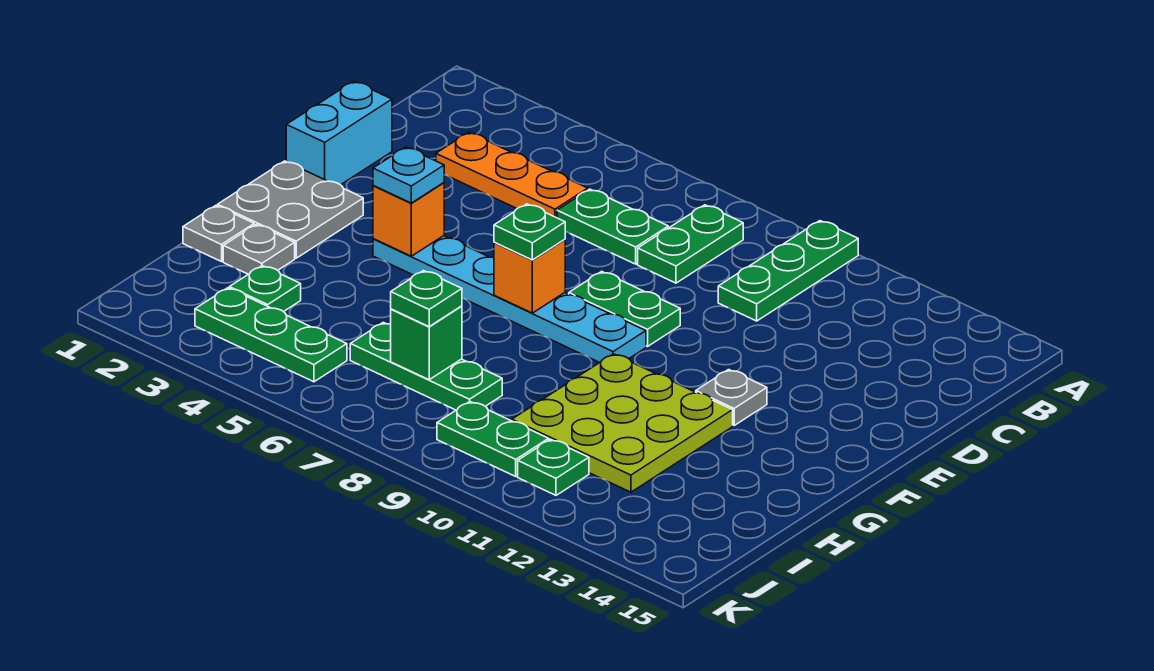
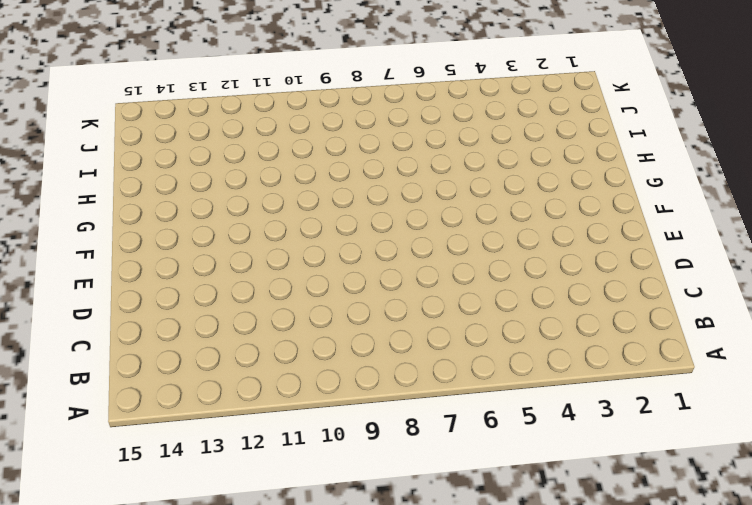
none -> green 1x3 plate [718,221,858,321]
none -> green 1x2 plate [638,205,743,283]
none -> orange 1x3 plate [436,132,588,218]

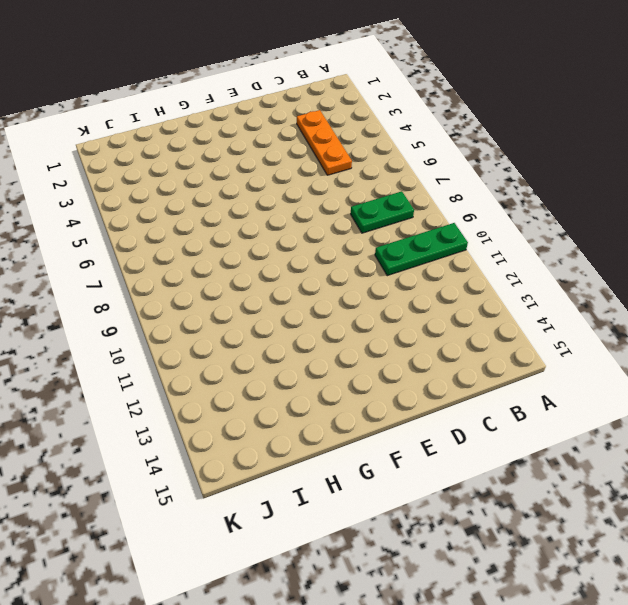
none -> green 1x2 plate [557,189,668,264]
none -> cyan 1x2 brick [286,81,392,185]
none -> green 1x2 plate [569,271,680,347]

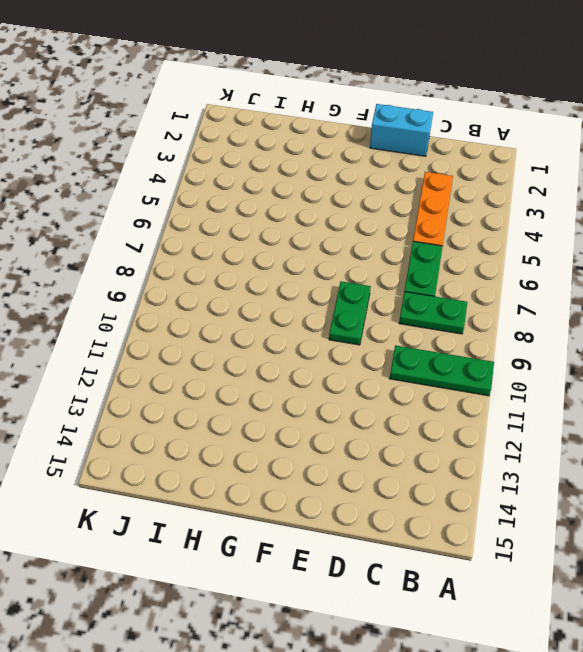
none -> grey 2x2 plate [218,161,363,258]
none -> cyan 1x6 plate [373,236,646,362]
none -> grey 1x1 plate [696,370,767,425]

